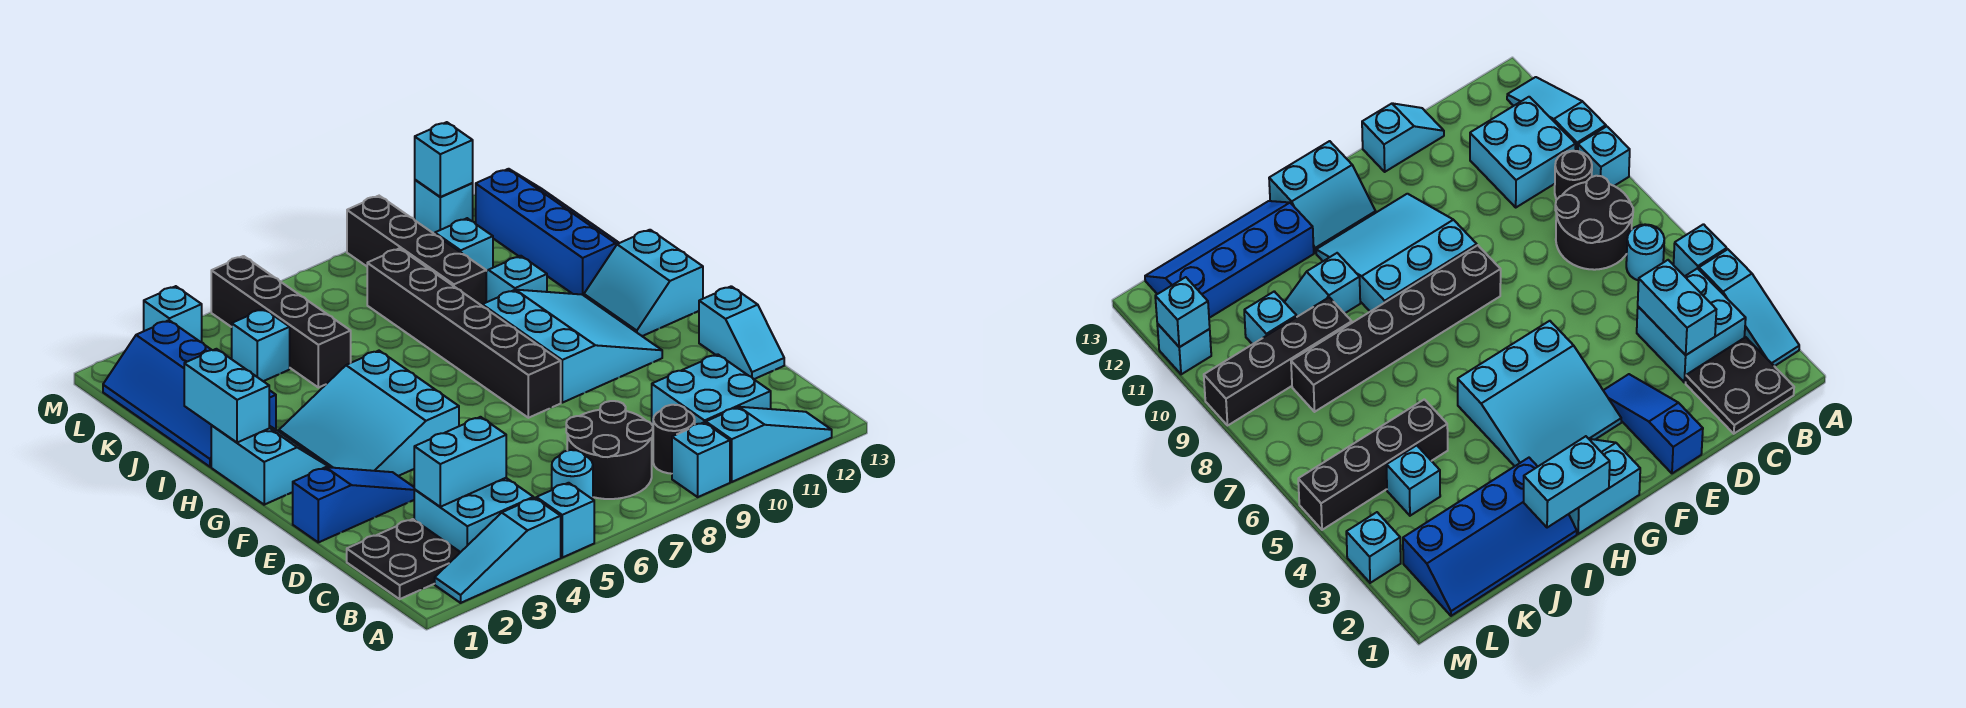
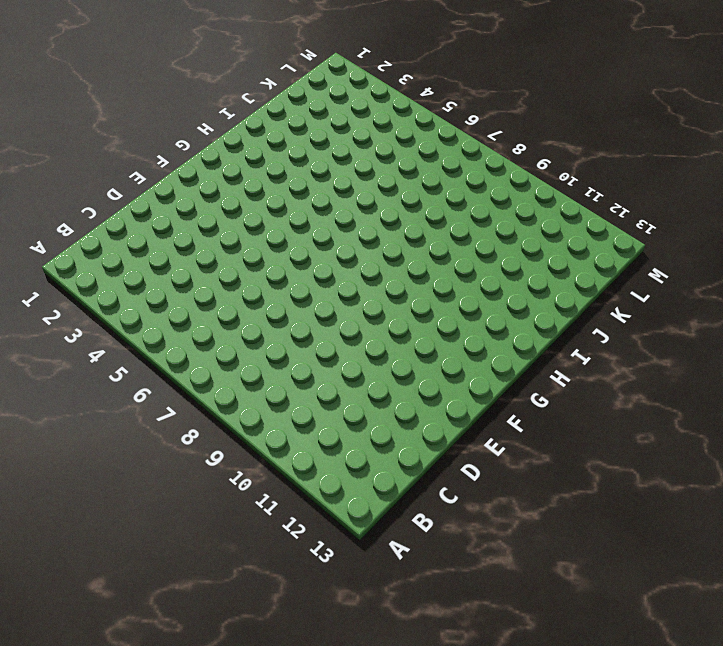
none -> cyan 1x3 slope [435,498,561,603]
none -> cyan 1x1 brick [536,483,594,558]
none -> cyan 1x1 brick [672,422,730,497]

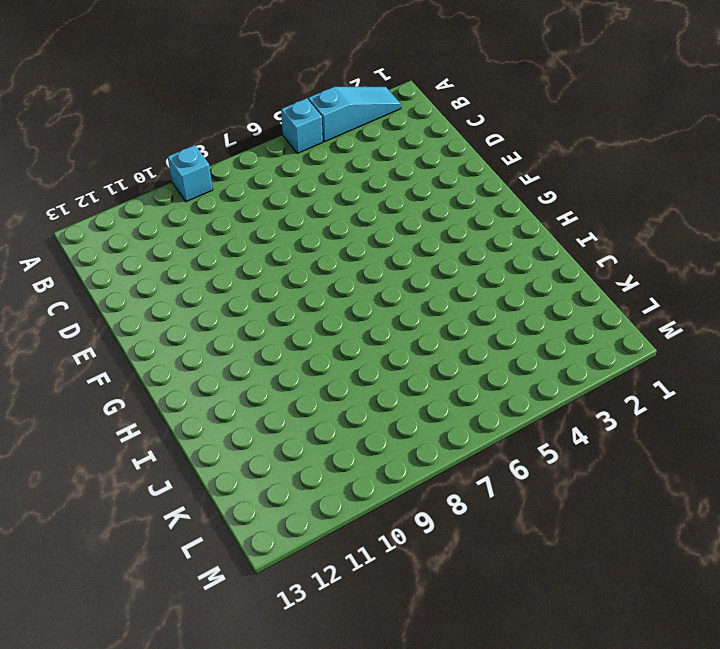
none -> cyan 1x3 slope [706,407,832,482]
none -> black 2x2 plate [347,519,460,599]
none -> cyan 2x2 brick [414,478,534,552]

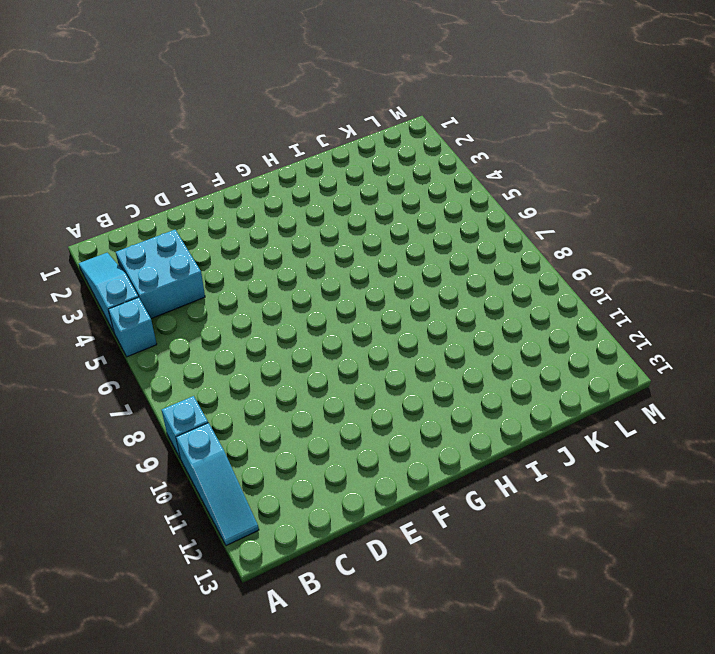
none -> black 2x2 plate [347,519,460,599]
none -> cyan 1x1 round brick [552,450,593,499]
none -> black 2x2 round brick [566,401,653,499]

